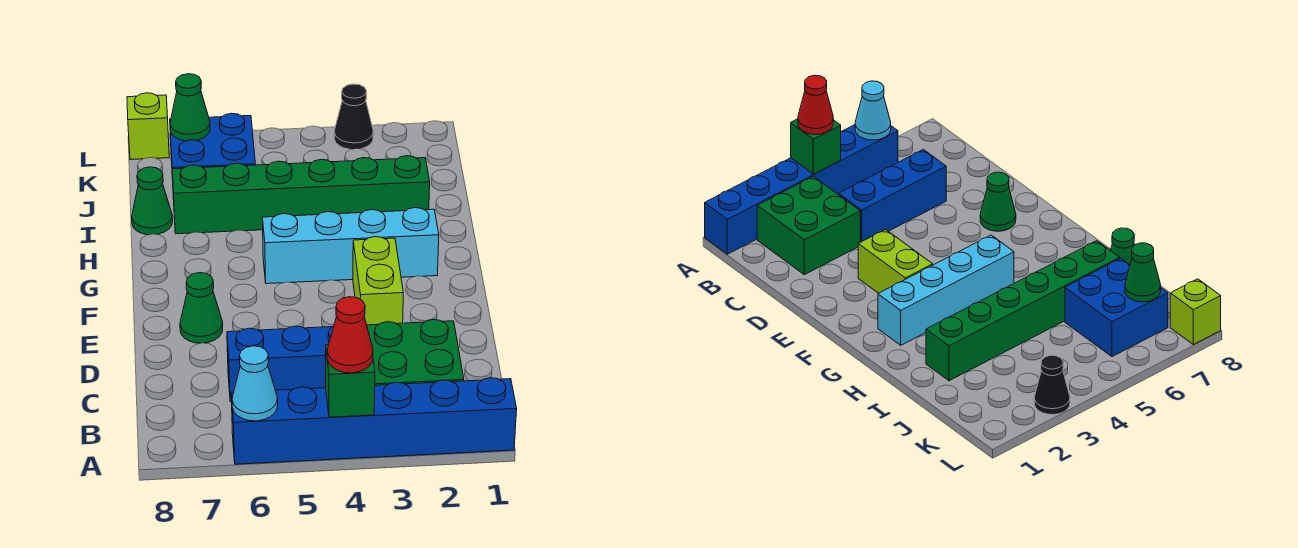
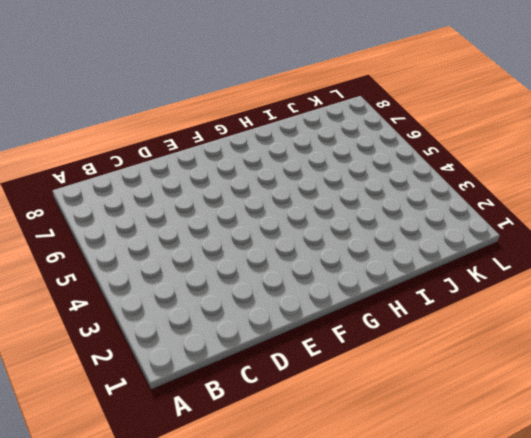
none -> blue 1x6 brick [231,378,517,464]
none -> green 2x2 brick [367,320,464,385]
none -> blue 1x3 brick [227,326,334,402]

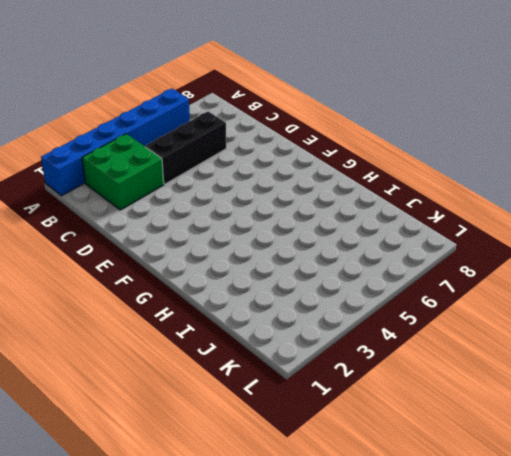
black 1x3 brick [145,112,226,184] -> blue 1x3 brick [227,326,334,402]
none -> lime 1x2 brick [353,237,403,325]
none -> green 1x1 cone [180,273,223,343]
none -> cyan 1x4 brick [262,208,439,284]

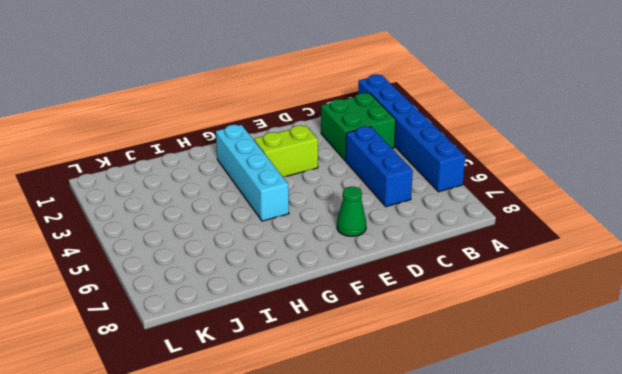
none -> green 1x6 brick [172,156,430,234]
none -> green 1x1 cone [132,167,173,235]
none -> blue 2x2 brick [170,113,256,199]

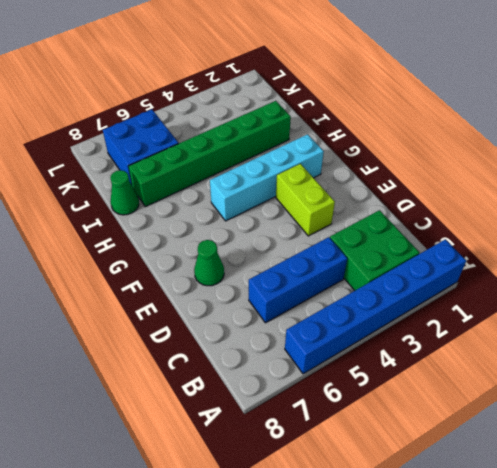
none -> black 1x1 cone [334,84,373,149]
none -> lime 1x1 brick [127,93,169,160]
none -> green 1x1 brick [326,345,375,417]

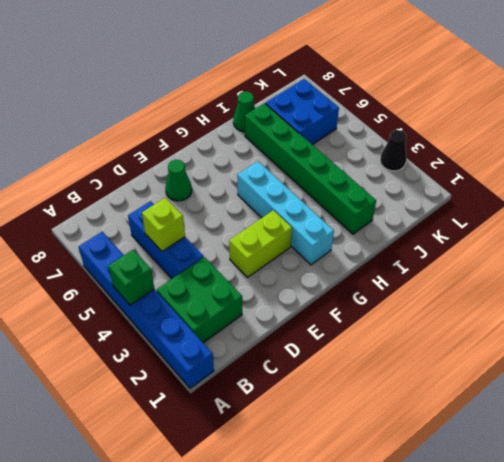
lime 1x1 brick [142,198,185,251] -> lime 1x1 brick moved to [127,93,169,160]
none -> cyan 1x1 cone [232,346,278,421]
none -> green 1x1 cone [170,74,210,141]
none -> red 1x1 cone [327,297,373,373]

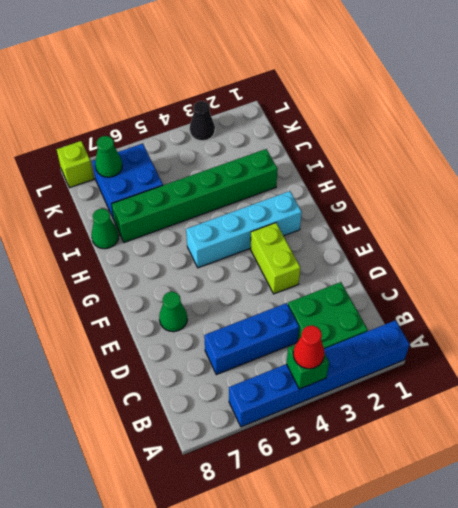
none -> cyan 1x1 cone [232,346,278,421]

